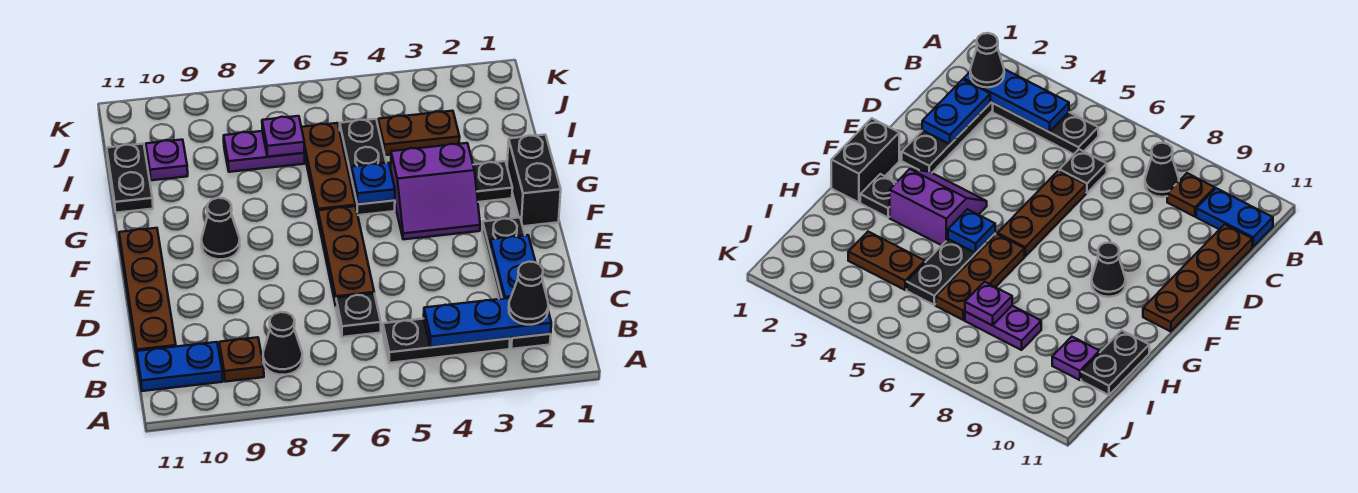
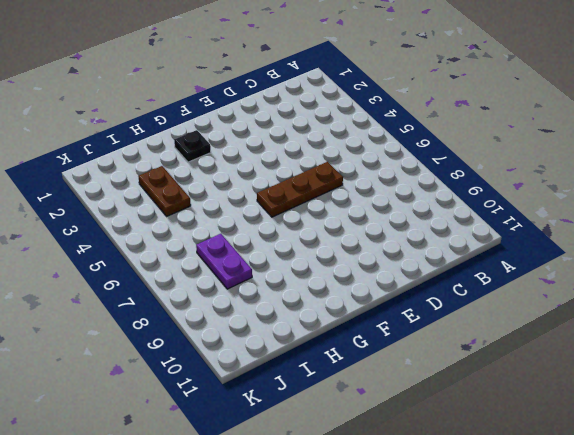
none -> black 1x4 plate [482,217,551,349]
none -> black 1x3 plate [383,319,510,363]
none -> black 1x1 cone [263,312,302,375]

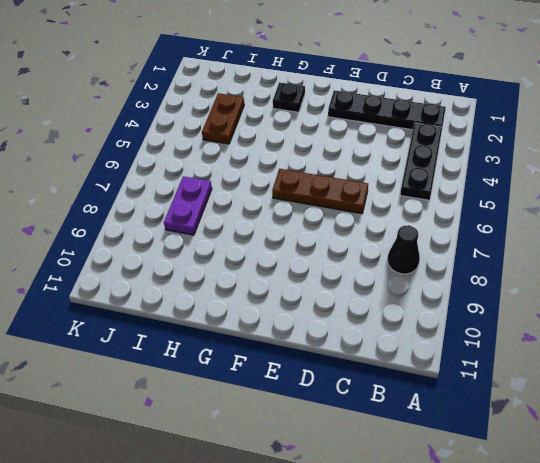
none -> brown 1x1 plate [219,337,264,382]
none -> blue 1x2 plate [137,342,223,391]
none -> black 1x1 plate [336,293,381,337]

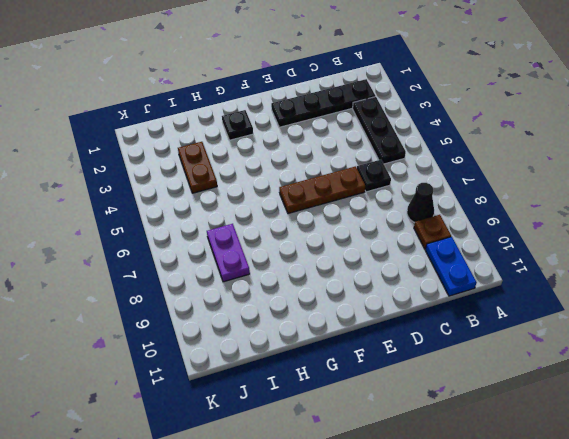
none -> brown 1x4 plate [119,228,176,355]
none -> black 1x2 brick [507,135,561,226]
none -> purple 2x2 slope [391,143,480,239]

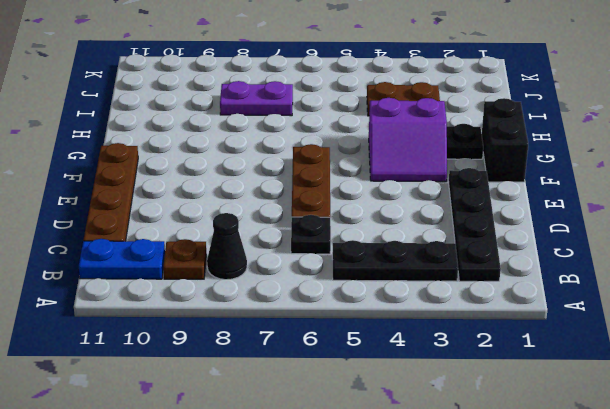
none -> black 1x1 cone [202,198,240,259]
none -> black 1x3 plate [340,119,395,215]
none -> brown 1x3 plate [301,123,355,218]

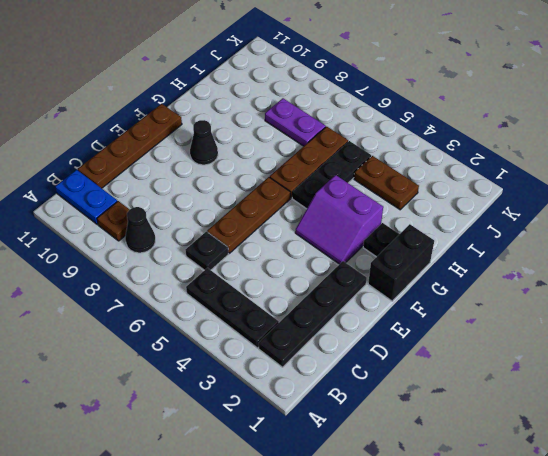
none -> black 1x2 plate [107,144,153,213]
none -> purple 1x1 plate [146,140,188,180]
none -> blue 1x3 plate [424,298,551,347]

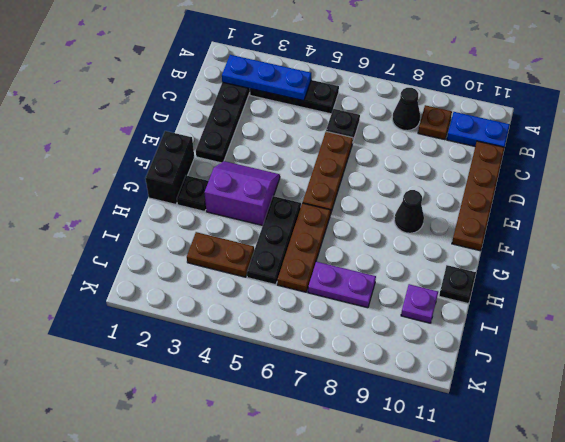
black 1x1 plate [439,265,476,303] -> black 1x2 plate [107,144,153,213]
none -> blue 1x2 plate [490,235,535,299]
none -> blue 1x1 plate [352,163,395,204]
none -> purple 1x1 plate [262,116,305,157]

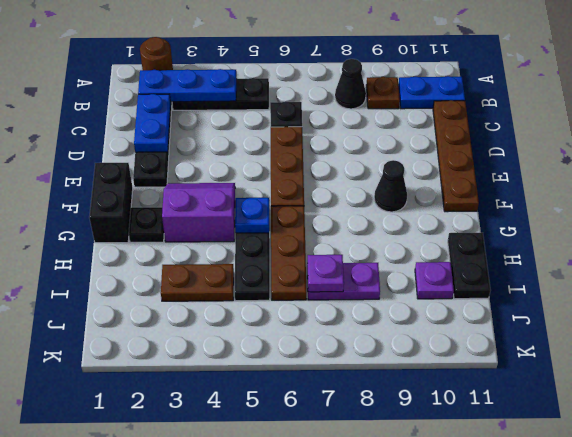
brown 1x1 round brick [140,37,173,70] -> none
none -> black 1x1 cone [509,262,548,325]

